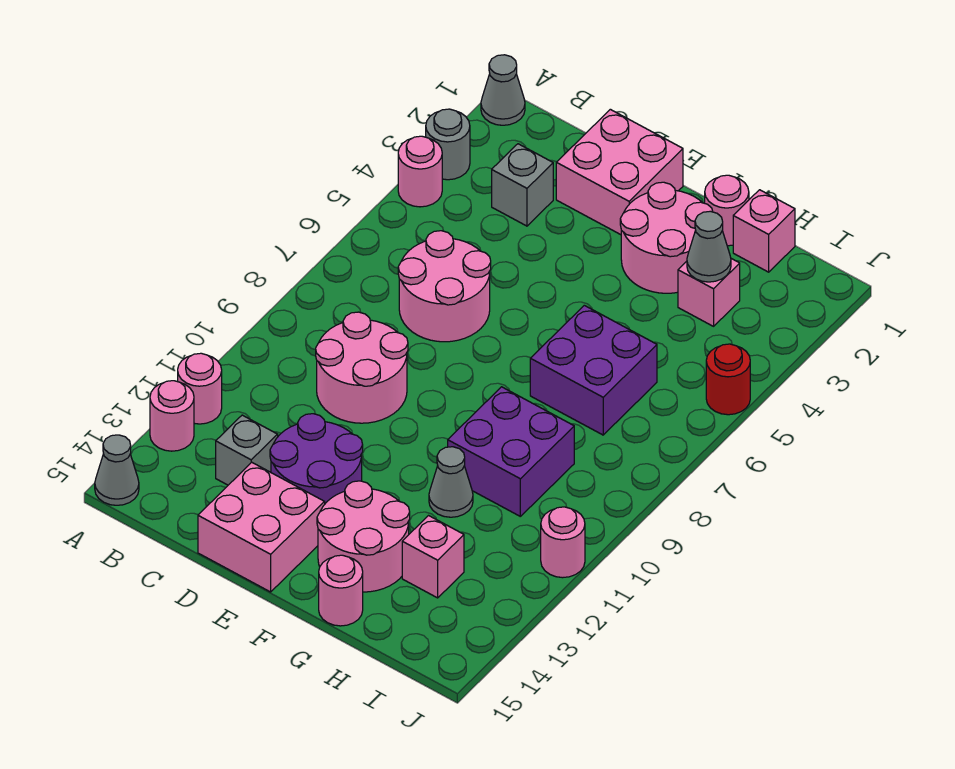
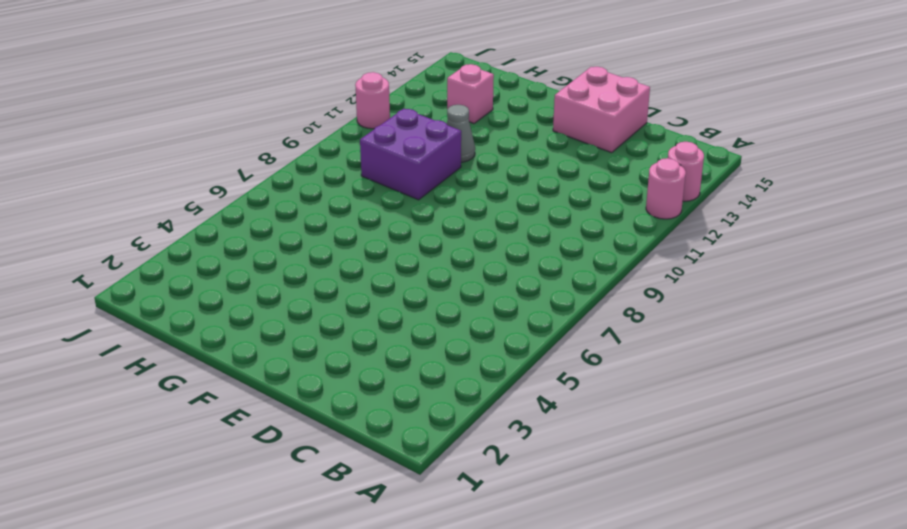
none -> grey 1x1 cone [481,55,525,125]
none -> grey 1x1 round brick [426,109,470,180]
none -> pink 1x1 round brick [398,136,442,207]

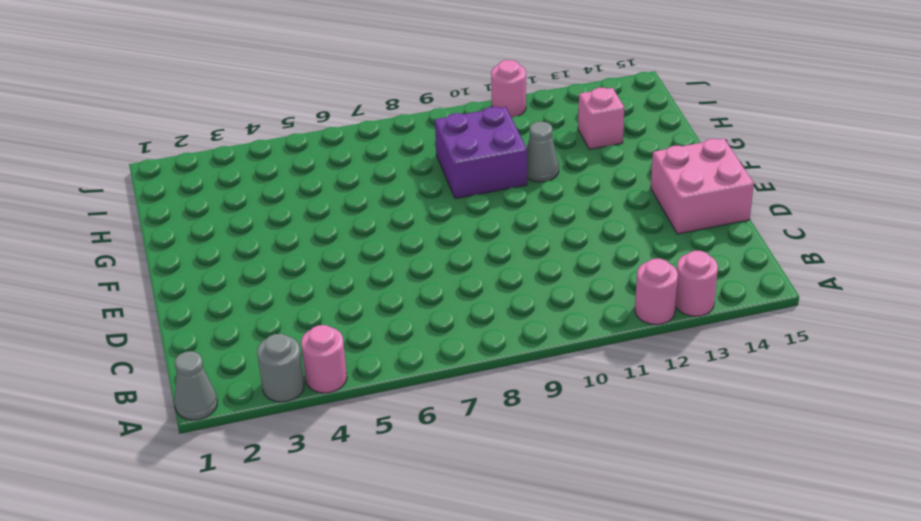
none -> grey 1x1 cone [95,435,139,505]
none -> grey 1x1 brick [492,144,553,226]
none -> pink 2x2 round brick [398,231,491,342]

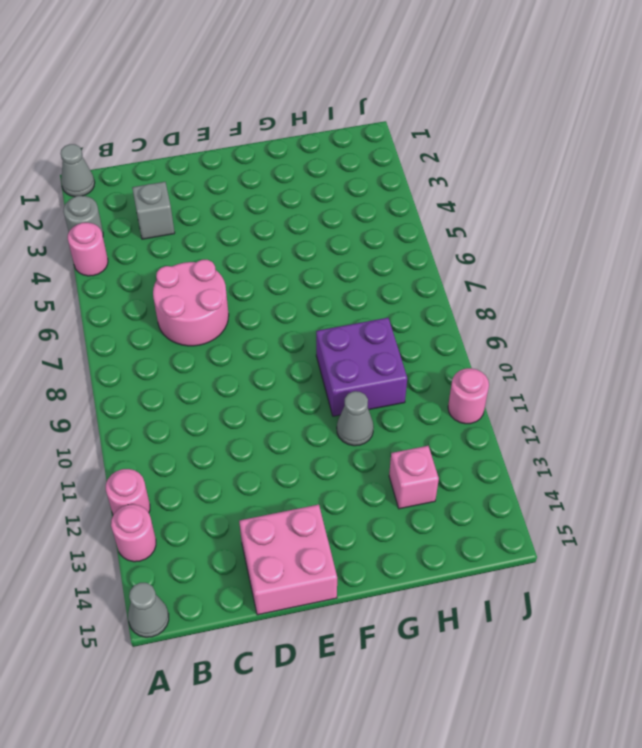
none -> pink 2x2 round brick [316,312,408,423]
none -> grey 1x1 brick [216,415,278,485]
none -> pink 2x2 brick [556,109,683,235]

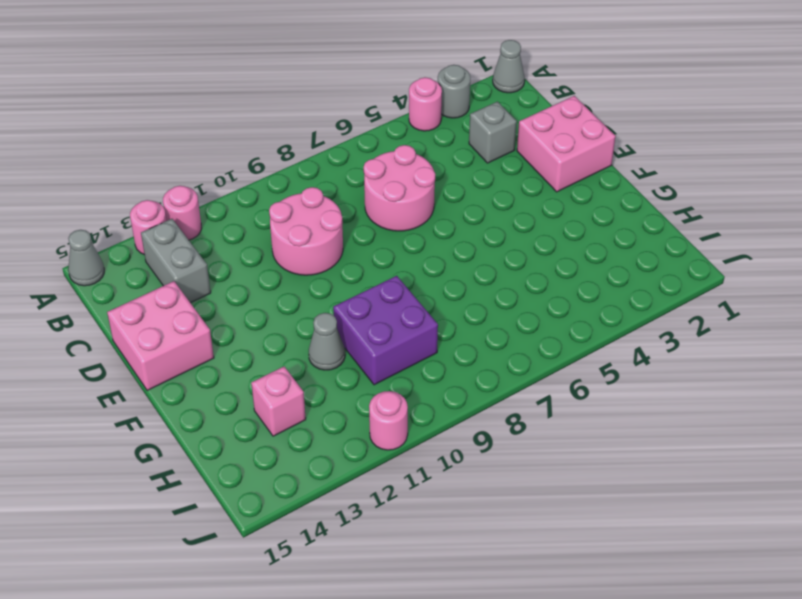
grey 1x2 brick [141,219,211,303] -> grey 1x1 brick [216,415,278,485]
none -> purple 2x2 round brick [270,414,363,503]
none -> pink 2x2 round brick [620,182,713,293]
none -> pink 2x2 round brick [317,481,410,592]

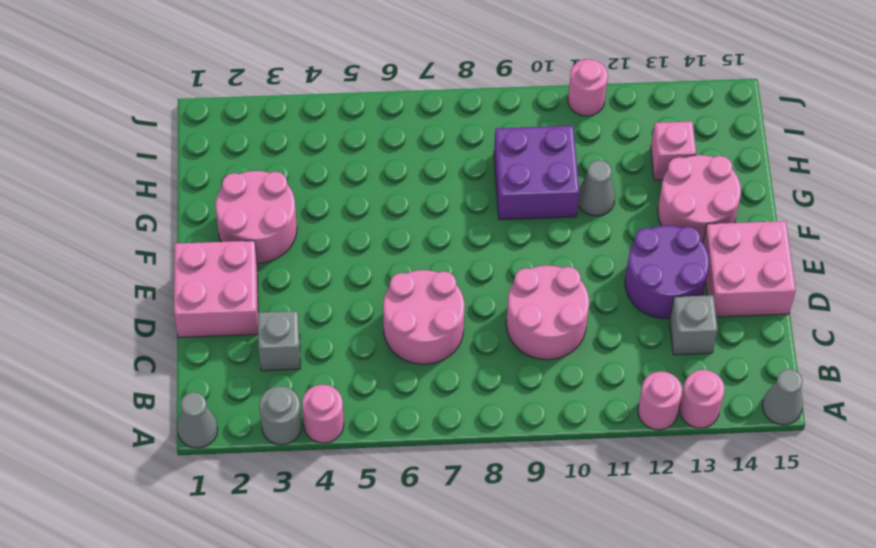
none -> pink 1x1 round brick [705,175,749,246]
none -> purple 2x2 brick [530,305,657,435]
none -> pink 1x1 round brick [319,555,363,626]

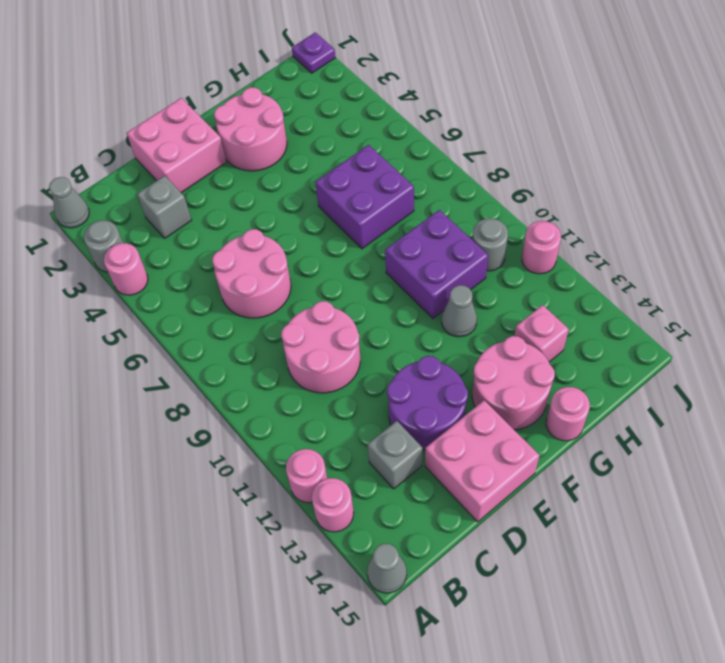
grey 1x1 round brick [472,218,508,271] -> none
purple 1x1 plate [292,32,335,73] -> none
none -> pink 1x1 round brick [705,175,749,246]
none -> pink 1x1 brick [733,190,795,272]
none -> pink 1x1 brick [678,259,740,326]

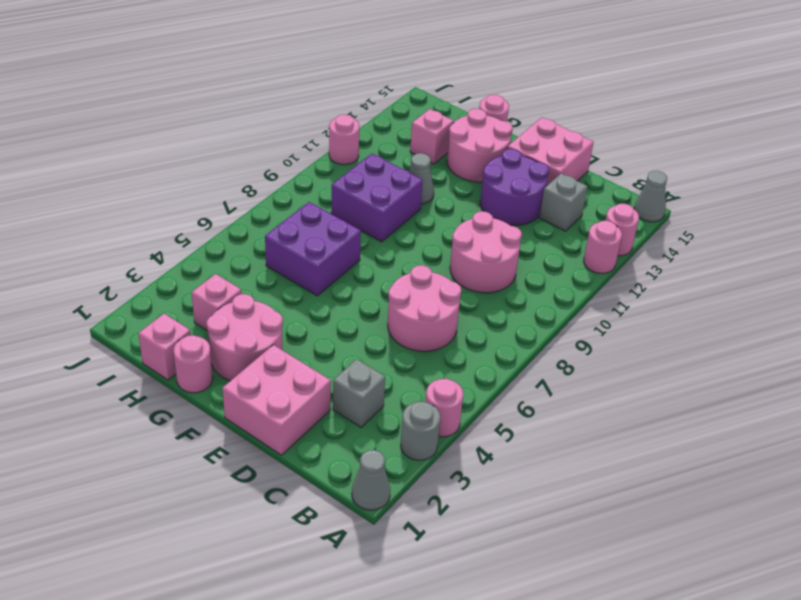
none -> red 1x1 round brick [706,344,750,415]
none -> grey 1x1 cone [687,211,731,282]

